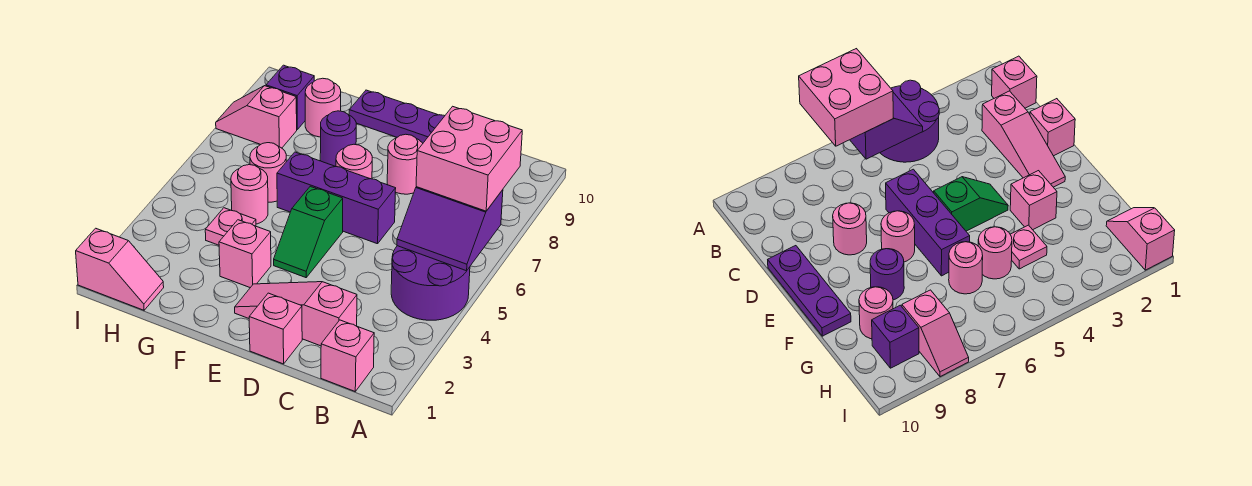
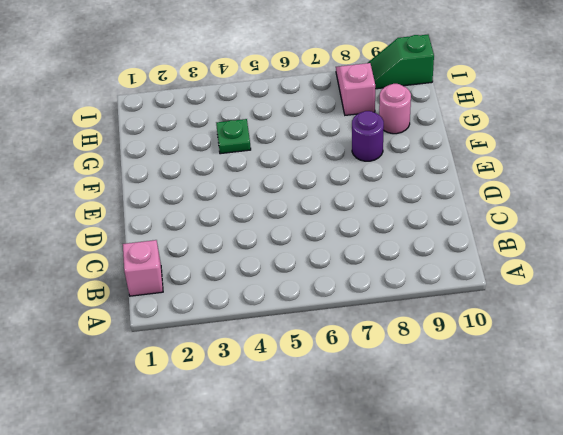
green 1x1 plate [216,119,251,154] -> pink 1x1 plate [205,208,256,245]
green 1x2 slope [368,35,434,89] -> green 1x2 slope moved to [274,186,343,278]
none -> purple 2x2 round brick [391,246,470,320]
none -> pink 1x3 slope [235,282,357,346]
none -> pink 1x1 brick [249,293,302,364]

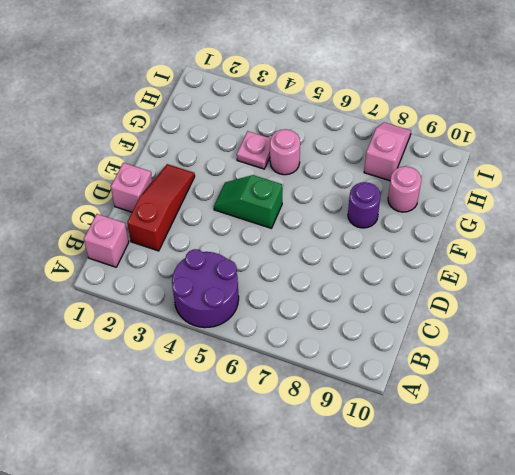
red 1x3 slope [127,164,195,251] -> pink 1x3 slope [235,282,357,346]
none -> purple 1x3 brick [277,152,396,244]
none -> pink 1x1 round brick [387,134,423,194]
none -> purple 1x3 plate [349,90,444,143]

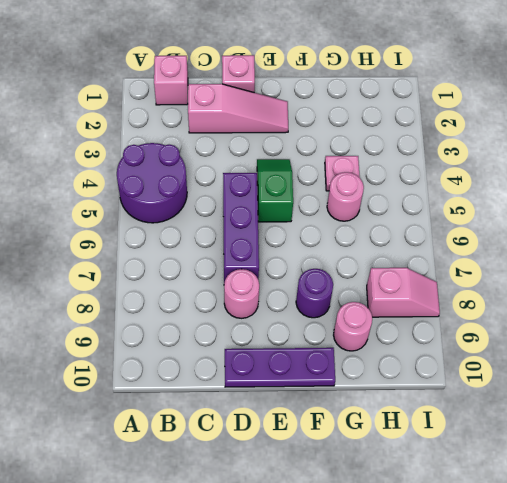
purple 1x3 brick [223,173,259,283] -> purple 1x3 brick turned to [277,152,396,244]
none -> pink 1x1 round brick [336,144,372,179]
none -> pink 1x1 brick [219,220,271,288]
none -> pink 1x1 round brick [250,143,286,202]

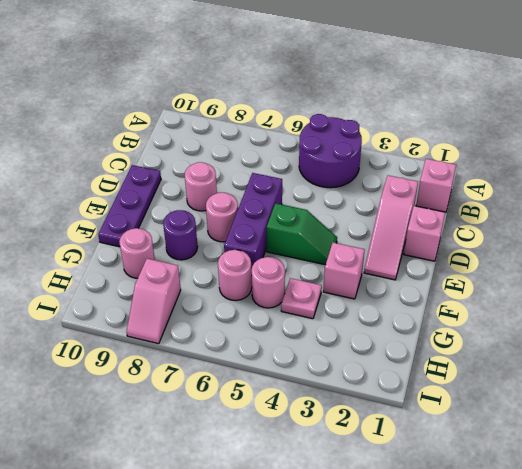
none -> pink 1x2 slope [76,228,164,310]
none -> purple 1x1 brick [266,65,314,129]
none -> purple 2x2 slope [397,187,503,271]

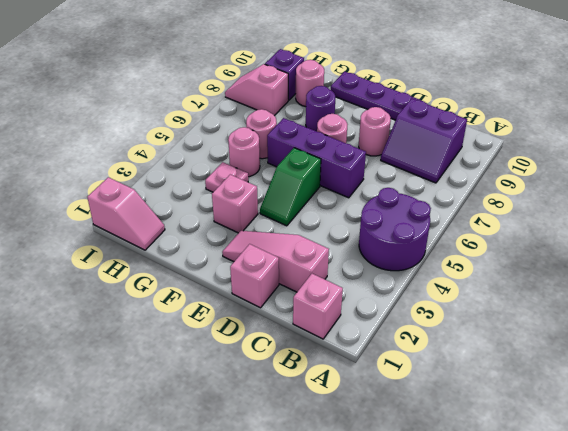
purple 2x2 slope [381,98,467,183] -> purple 2x2 slope moved to [397,187,503,271]
none -> pink 2x2 brick [416,106,522,211]

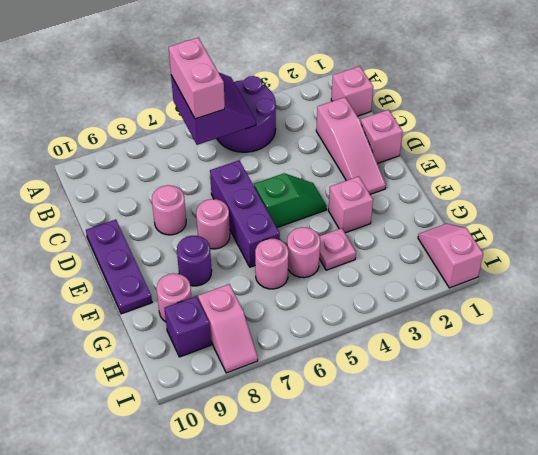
pink 1x2 brick [169,38,225,119] -> pink 2x2 brick [416,106,522,211]

